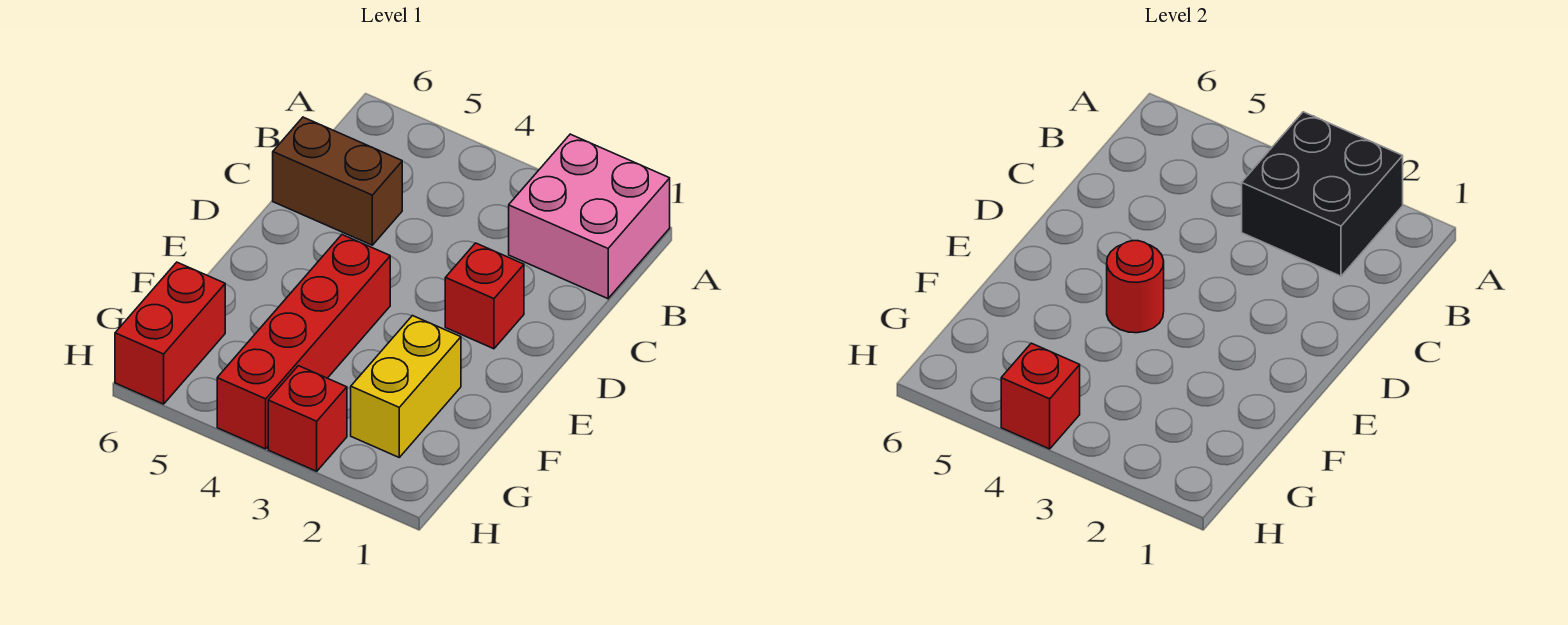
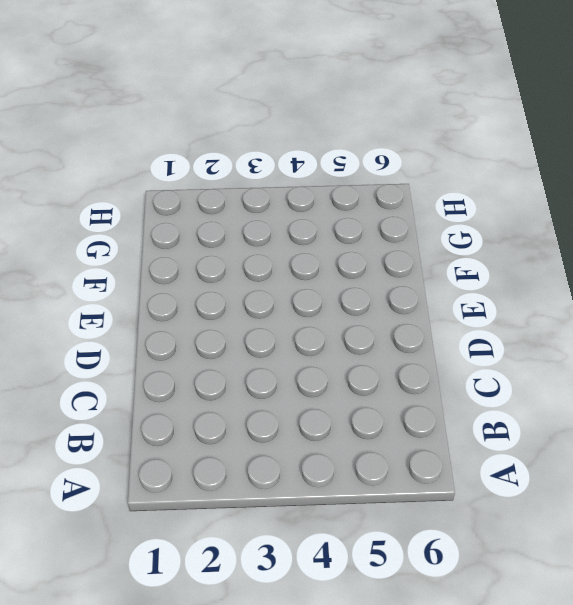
none -> pink 2x2 brick [509,134,670,299]
none -> brown 1x2 brick [273,117,402,245]

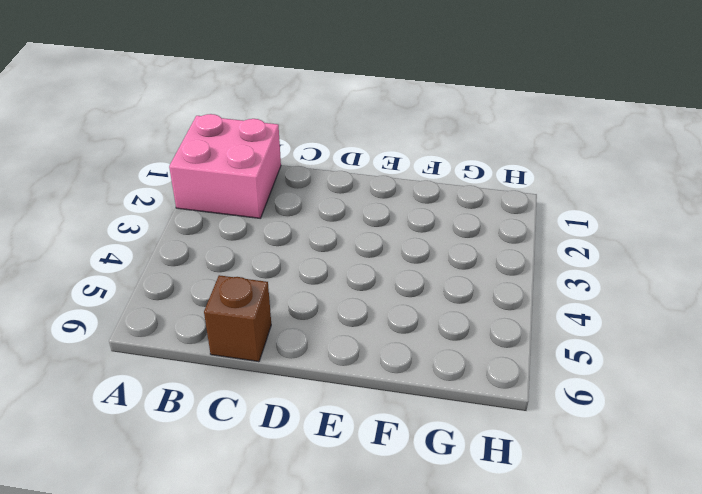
brown 1x1 brick [204,275,271,362] -> brown 1x2 brick [273,117,402,245]
none -> red 1x1 brick [445,243,524,349]
none -> red 1x4 brick [217,235,390,449]

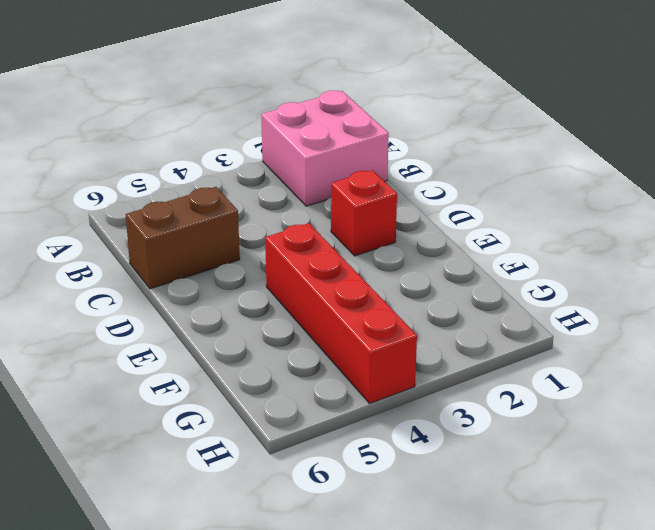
none -> yellow 1x2 brick [351,316,461,457]
none -> red 1x2 brick [115,262,225,404]

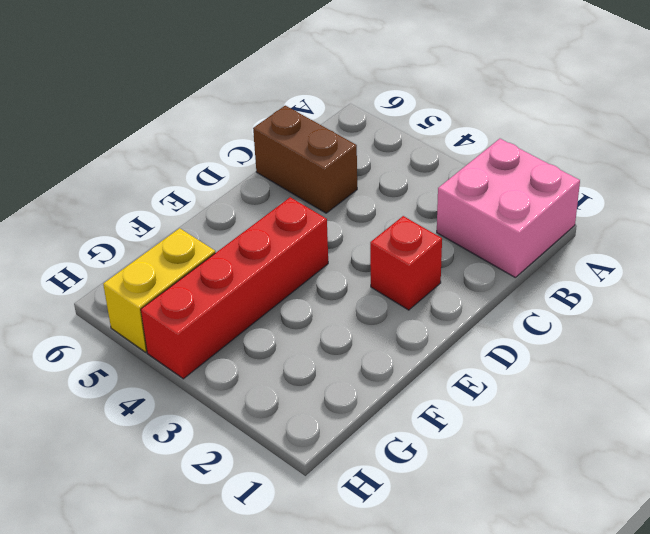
yellow 1x2 brick [103,228,215,352] -> yellow 1x2 brick moved to [351,316,461,457]
none -> red 1x2 brick [115,262,225,404]
none -> red 1x1 brick [268,366,347,471]

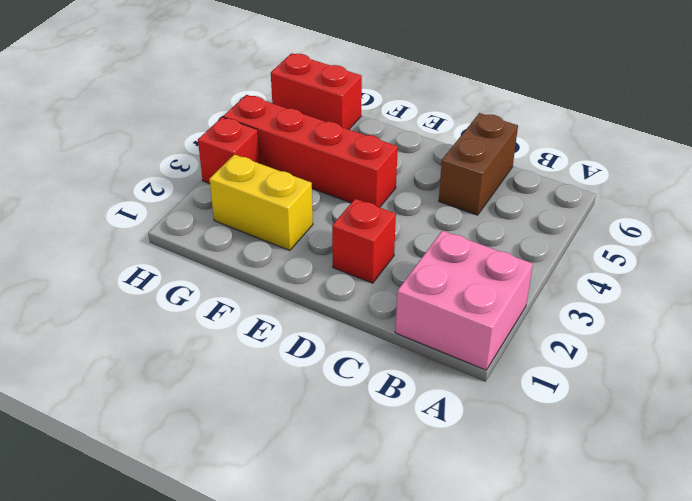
none -> black 2x2 brick [1242,112,1403,276]
none -> red 1x1 round brick [1107,241,1164,333]

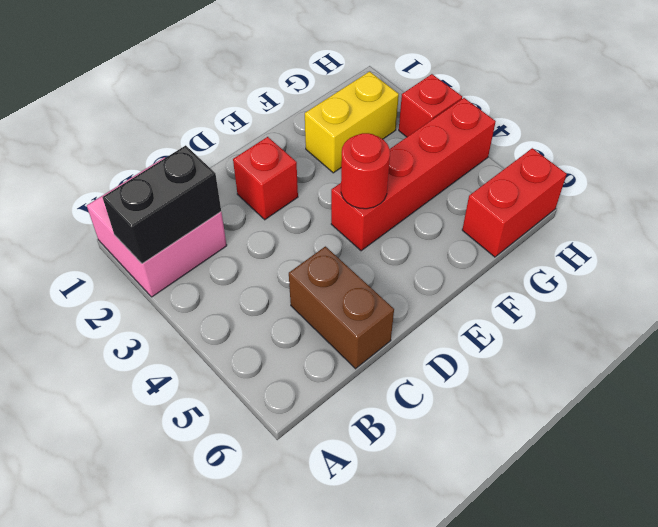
black 1x2 brick [103,145,221,264] -> black 2x2 brick [1242,112,1403,276]
none -> red 1x1 brick [1001,343,1080,449]

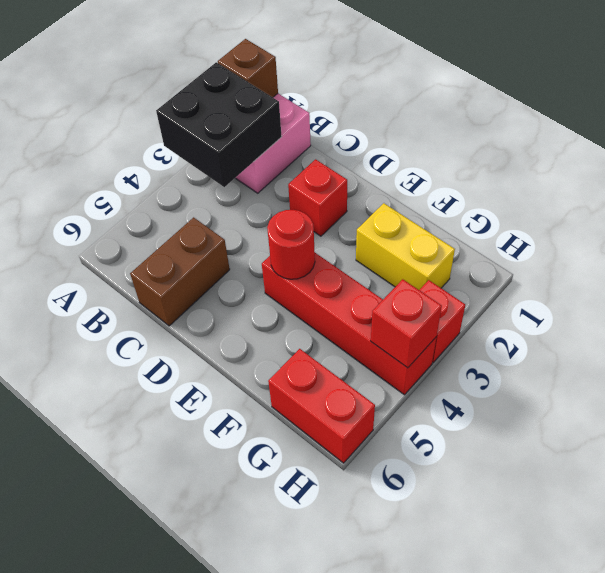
brown 1x1 brick [218,39,278,97] -> none

